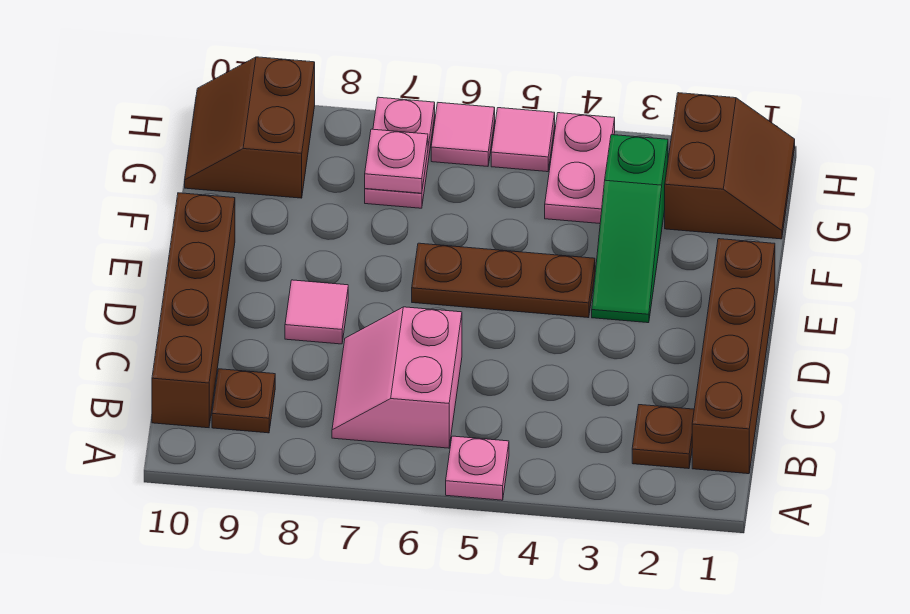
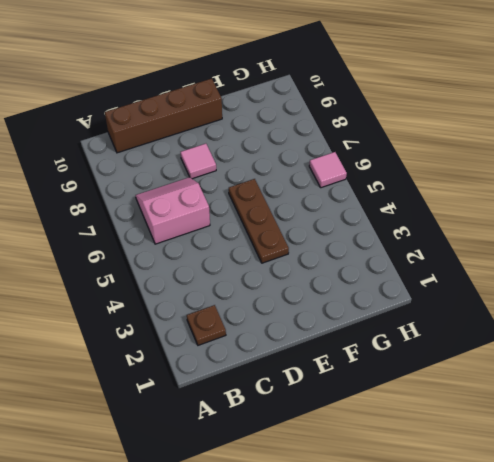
none -> pink 1x1 plate [446,436,509,500]
none -> brown 1x4 brick [692,239,775,474]
none -> brown 1x1 plate [212,369,275,433]

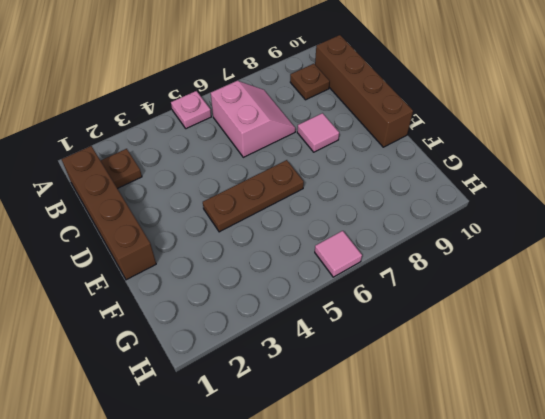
none -> green 1x3 slope [592,135,668,323]
none -> brown 2x2 slope [665,93,795,239]
none -> pink 1x2 plate [545,113,615,224]

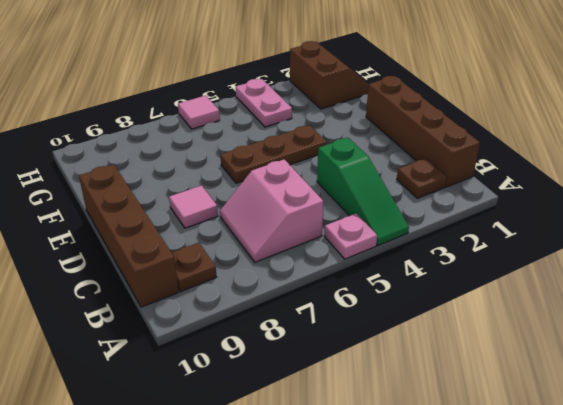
green 1x3 slope [317,138,409,245] -> green 1x3 slope moved to [592,135,668,323]
none -> pink 1x2 plate [365,97,435,208]
none -> brown 2x2 slope [185,57,315,198]
none -> pink 1x1 tile [491,108,555,172]

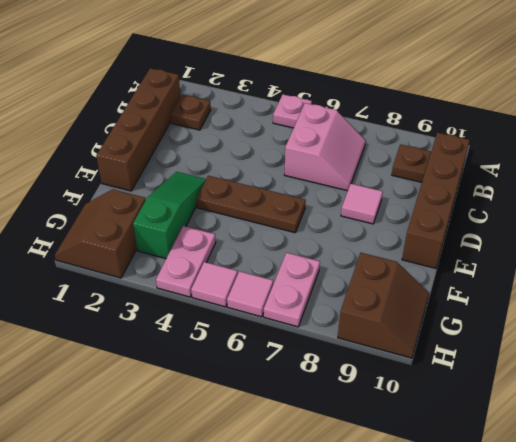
none -> pink 1x1 plate [365,129,428,193]

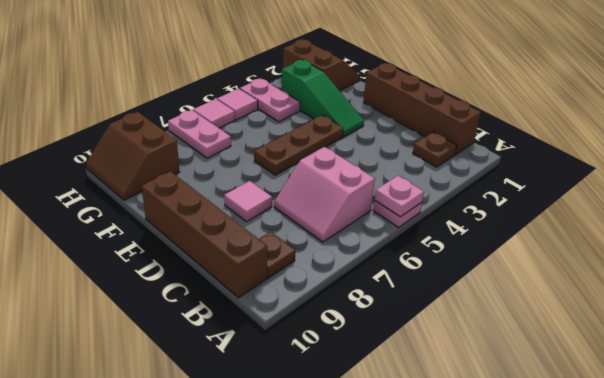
pink 1x1 plate [375,176,424,217] -> pink 1x1 plate moved to [365,129,428,193]

